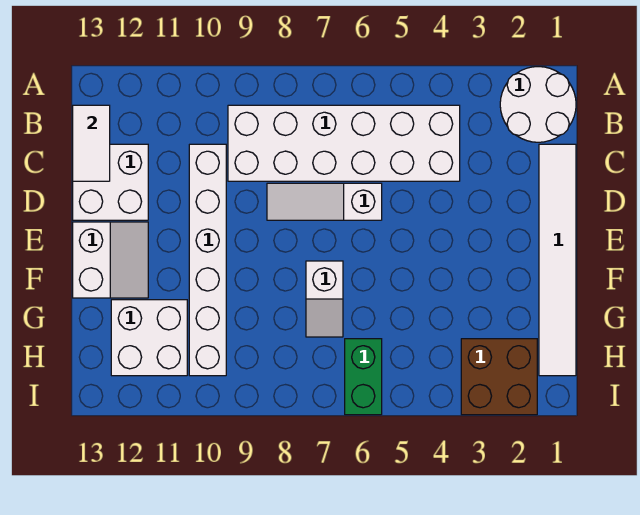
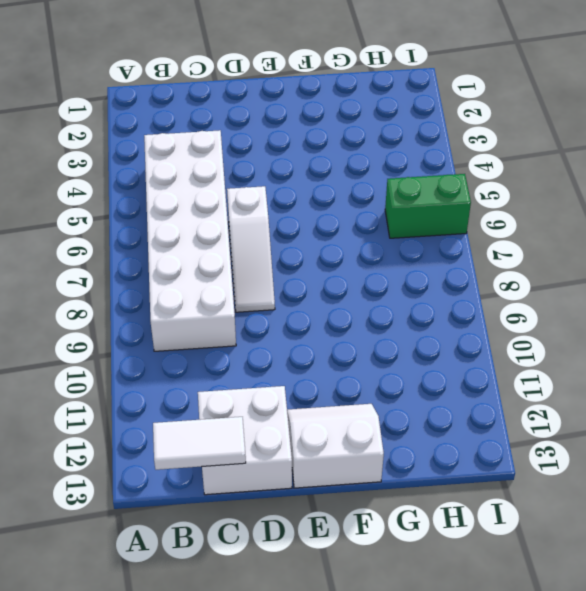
none -> white 2x2 round brick [500,67,576,142]
none -> white 1x6 tile [539,144,576,376]
none -> white 1x6 brick [189,144,226,376]

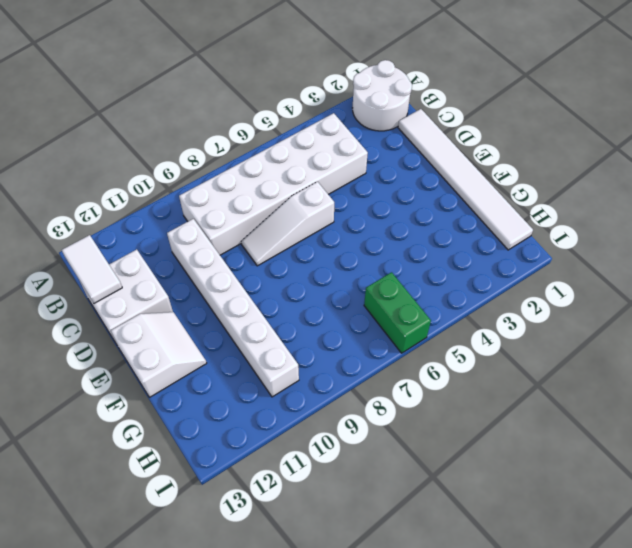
none -> white 1x2 slope [306,261,343,337]
none -> white 2x2 brick [111,300,187,376]
none -> brown 2x2 brick [461,339,537,415]

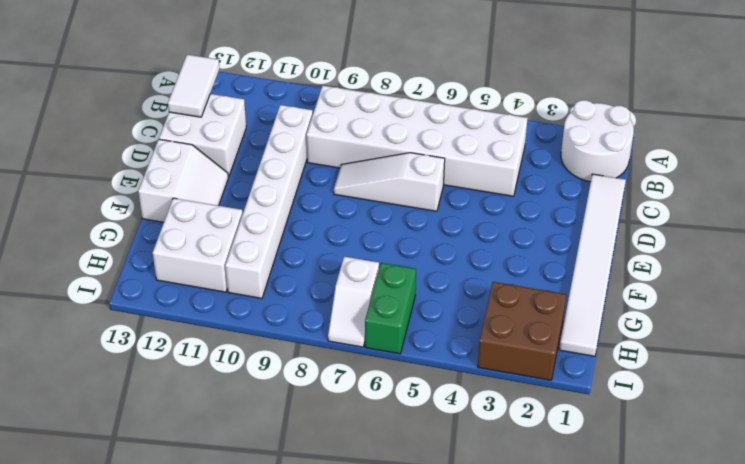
white 1x2 slope [328,257,379,347] -> white 1x2 slope moved to [306,261,343,337]

